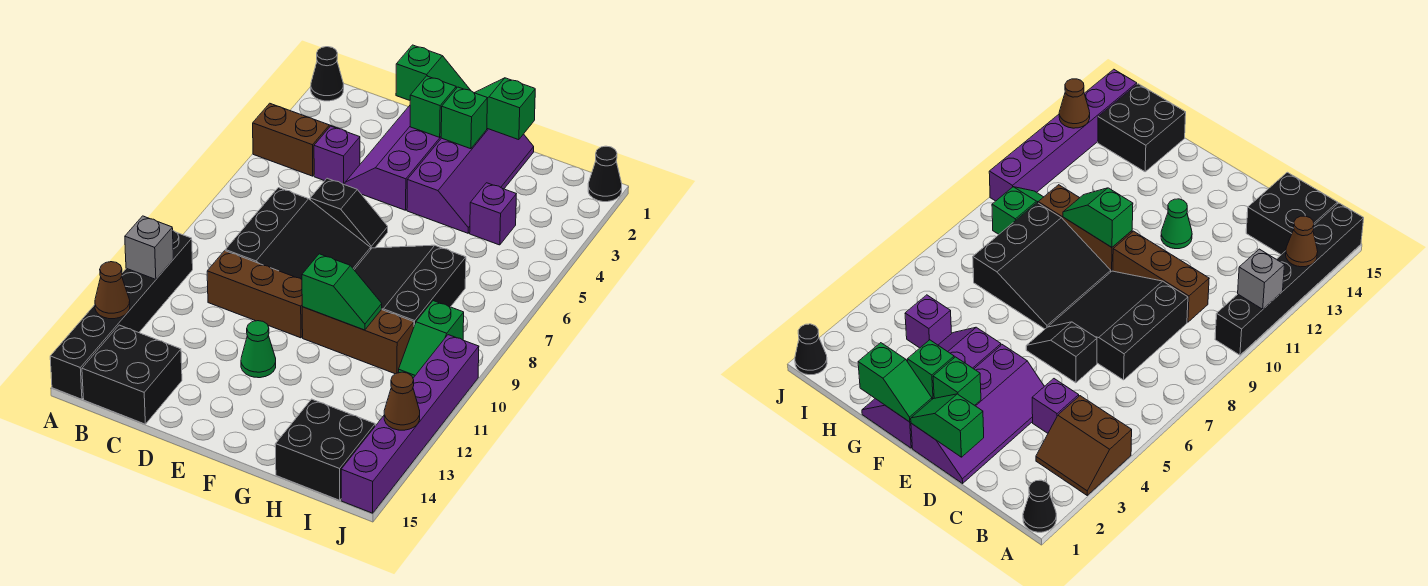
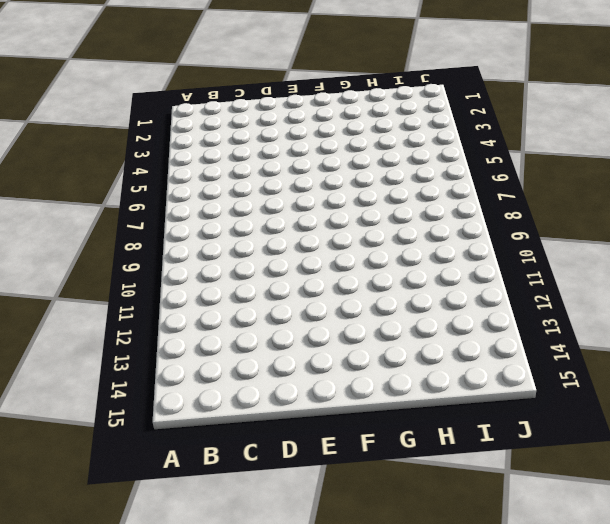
none -> black 1x1 cone [311,47,344,101]
none -> brown 2x2 slope [253,103,339,176]
none -> black 1x6 brick [50,231,193,399]

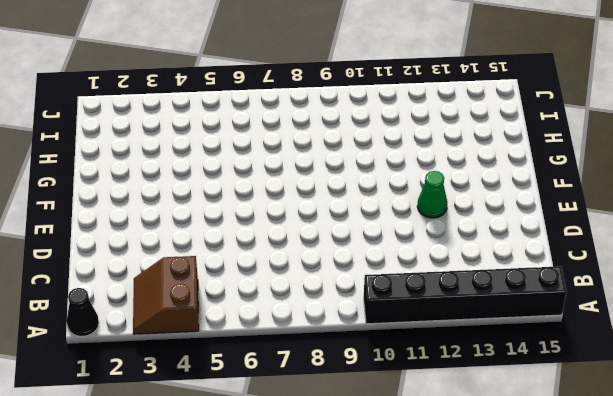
none -> black 2x2 brick [82,325,182,424]
none -> purple 1x1 brick [314,126,360,185]
none -> black 3x3 slope [225,188,371,279]

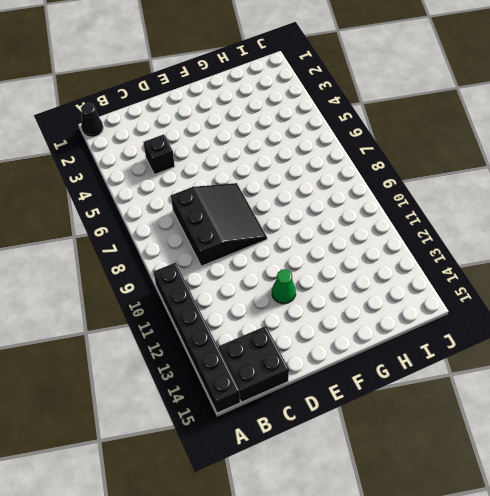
black 1x1 brick [143,134,175,175] -> purple 1x1 brick [314,126,360,185]
none -> brown 2x2 slope [253,103,339,176]
none -> brown 1x3 brick [207,251,303,338]
none -> purple 2x4 slope [345,106,441,210]

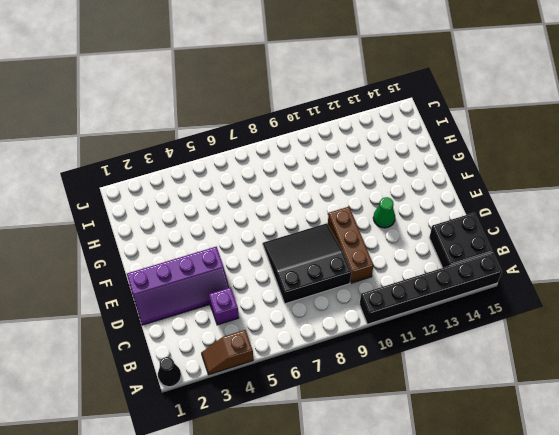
brown 1x2 slope [201,330,253,375] -> brown 2x2 slope [253,103,339,176]
none -> black 1x2 slope [310,178,388,249]
none -> purple 2x4 slope [407,129,534,233]
none -> black 3x3 slope [354,245,466,326]

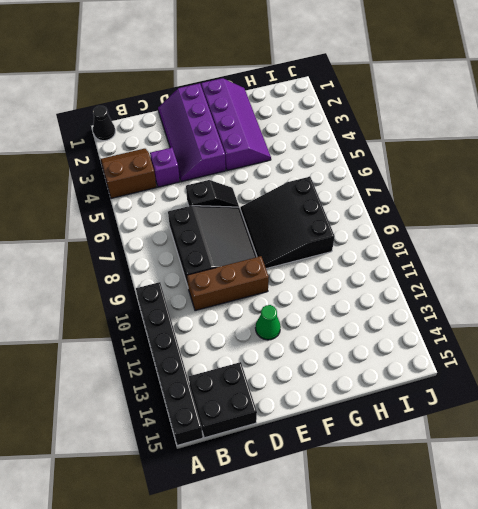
none -> brown 1x3 brick [302,307,414,374]
none -> purple 1x1 brick [470,183,516,245]
none -> black 2x2 brick [275,399,375,500]

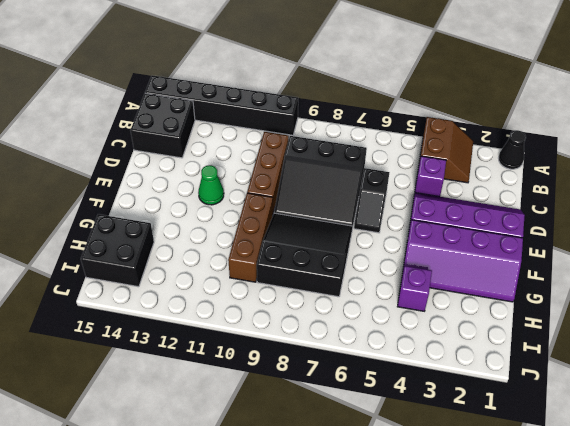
none -> green 1x2 slope [399,301,464,378]
none -> black 1x1 cone [588,146,622,202]
none -> purple 1x6 brick [341,335,479,513]

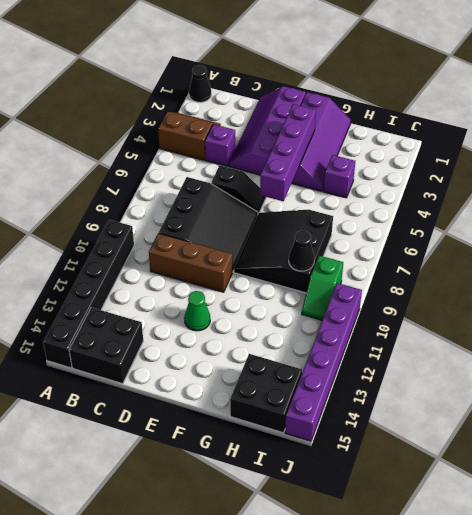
purple 1x4 brick [260,104,316,201] -> none
black 1x1 cone [289,231,315,271] -> black 1x1 cone moved to [588,146,622,202]
none -> brown 1x3 brick [302,307,414,374]
none -> grey 1x1 brick [125,216,173,279]
none -> brown 1x1 cone [95,262,130,319]

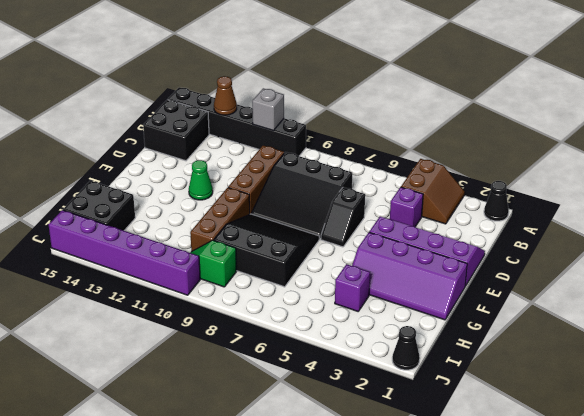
none -> green 1x2 slope [396,45,471,100]
none -> green 1x1 brick [410,76,456,137]
none -> green 1x2 slope [475,78,535,140]

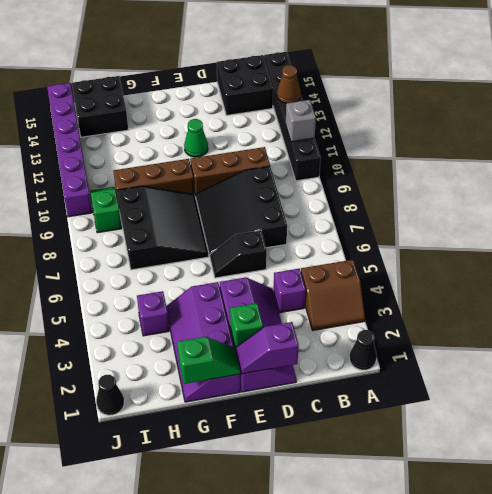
purple 1x2 slope [236,322,299,374] -> green 1x2 slope [396,45,471,100]
none -> green 1x1 brick [441,87,487,149]
none -> green 1x2 slope [302,254,382,330]
none -> brown 1x1 cone [384,372,420,430]

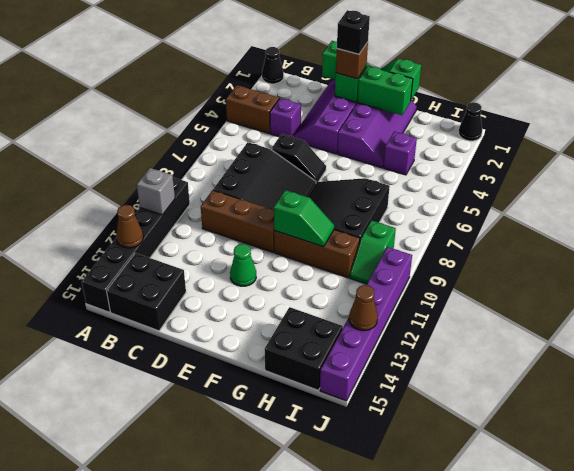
brown 1x1 brick [336,42,368,79] -> none
black 1x1 brick [337,10,370,54] -> none
green 1x2 brick [357,66,413,115] -> green 1x1 brick [441,87,487,149]

